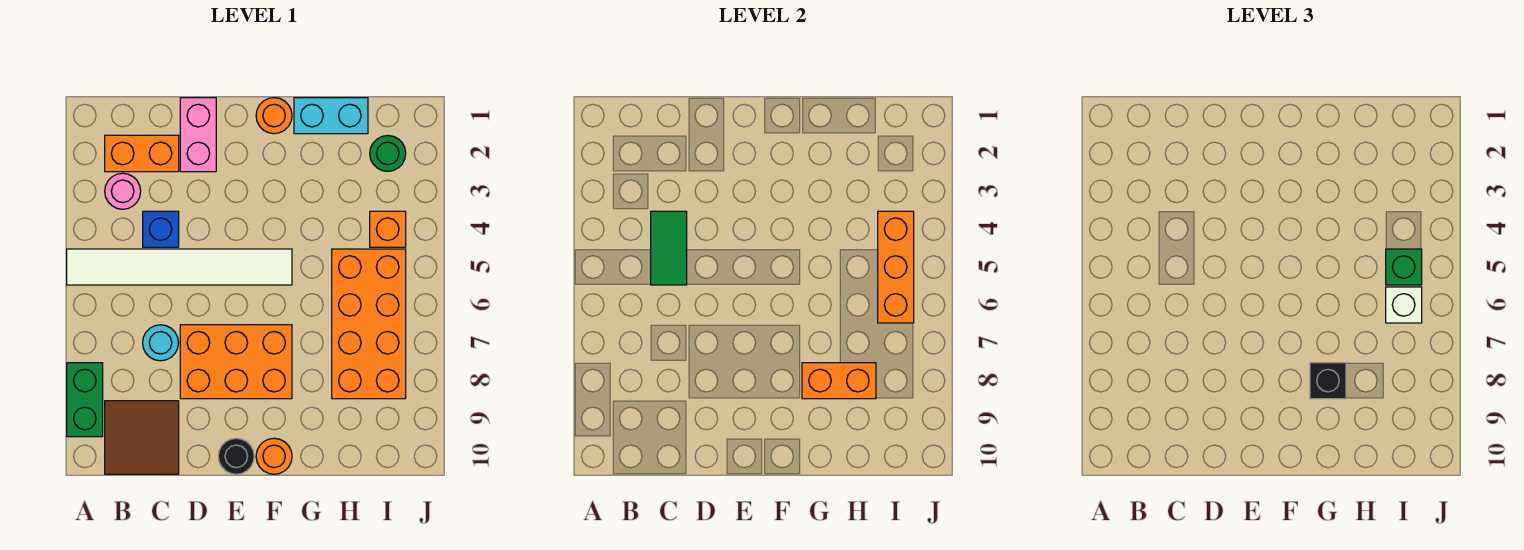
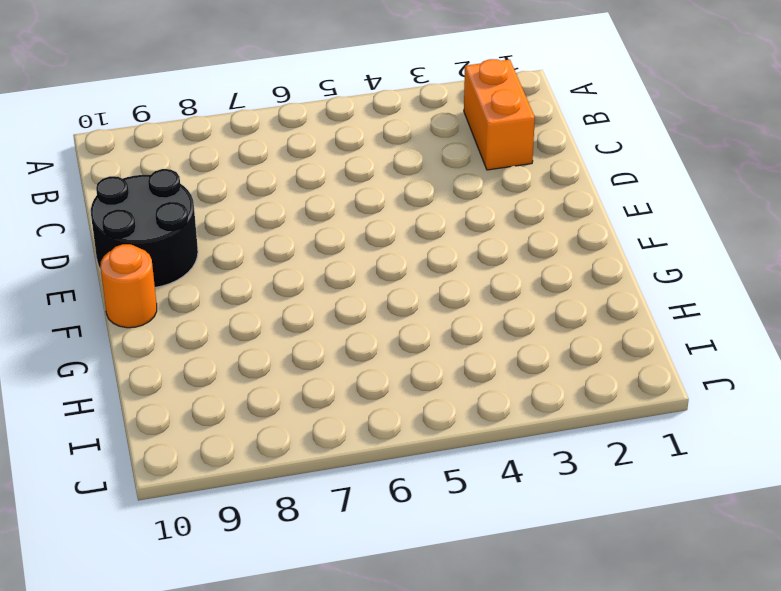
black 2x2 round brick [91,169,198,287] -> black 1x1 round brick [218,438,254,474]
none -> white 1x6 tile [67,249,292,285]
none -> green 1x2 brick [67,363,103,437]
none -> pink 1x1 round brick [105,173,141,209]

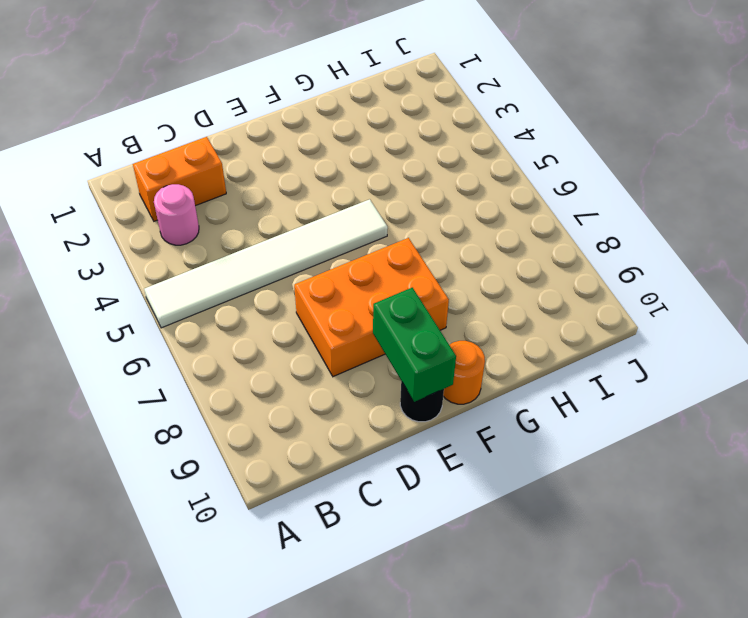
green 1x2 brick [373,288,456,402] -> green 1x2 brick moved to [67,363,103,437]
none -> brown 2x2 tile [105,401,179,474]
none -> blue 1x1 brick [143,211,179,247]
none -> cyan 1x1 round brick [143,325,179,361]

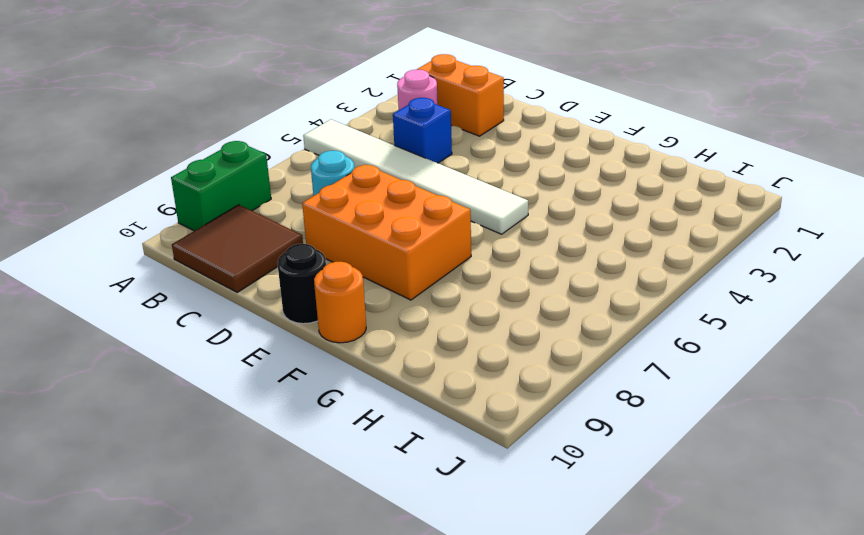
none -> pink 1x2 brick [180,98,216,172]
none -> orange 1x1 round brick [256,98,292,134]
none -> cyan 1x2 brick [294,98,368,134]

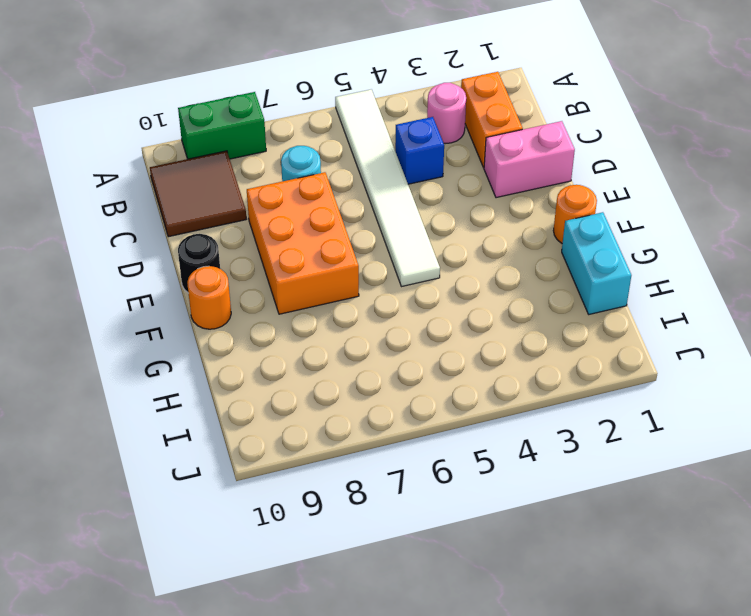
none -> orange 2x4 brick [332,249,406,399]
none -> green 1x1 round brick [370,136,406,171]
none -> orange 1x1 brick [370,211,406,247]

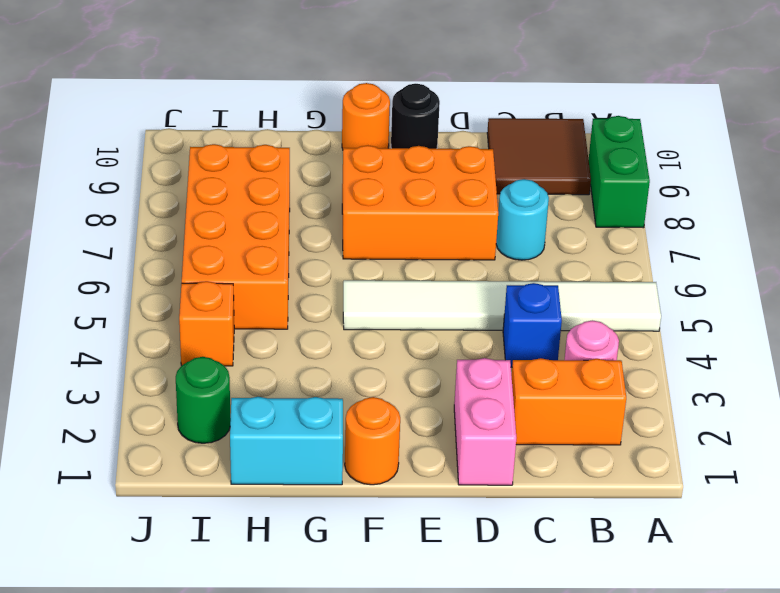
none -> green 1x2 tile [651,211,687,285]
none -> orange 1x2 brick [802,363,876,399]
none -> orange 1x3 brick [878,211,914,323]

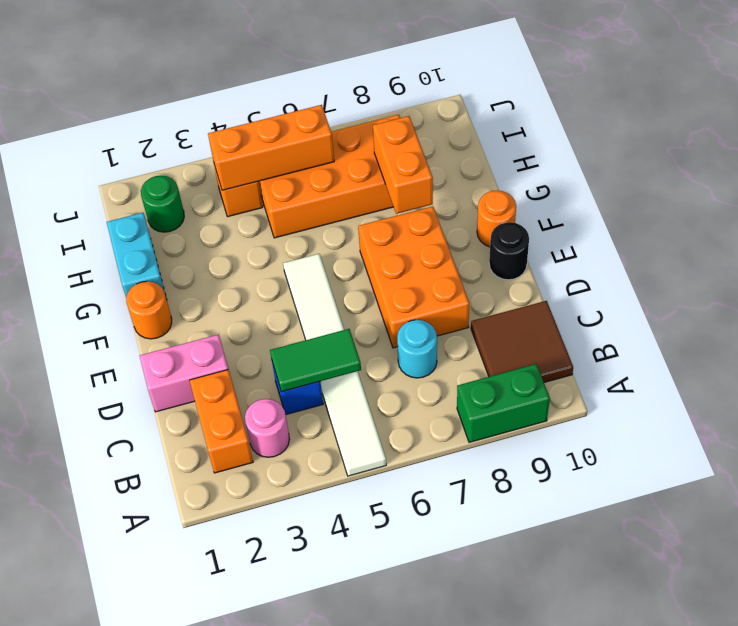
none -> black 1x1 brick [1310,363,1346,399]
none -> green 1x1 brick [1386,249,1422,285]
none -> white 1x1 brick [1386,287,1422,323]

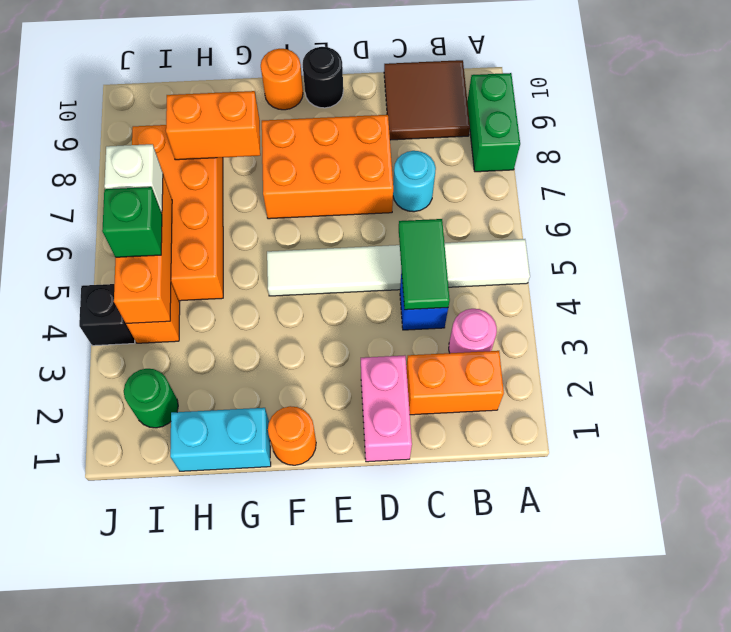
black 1x1 brick [79,284,135,346] -> black 1x1 brick moved to [1310,363,1346,399]

